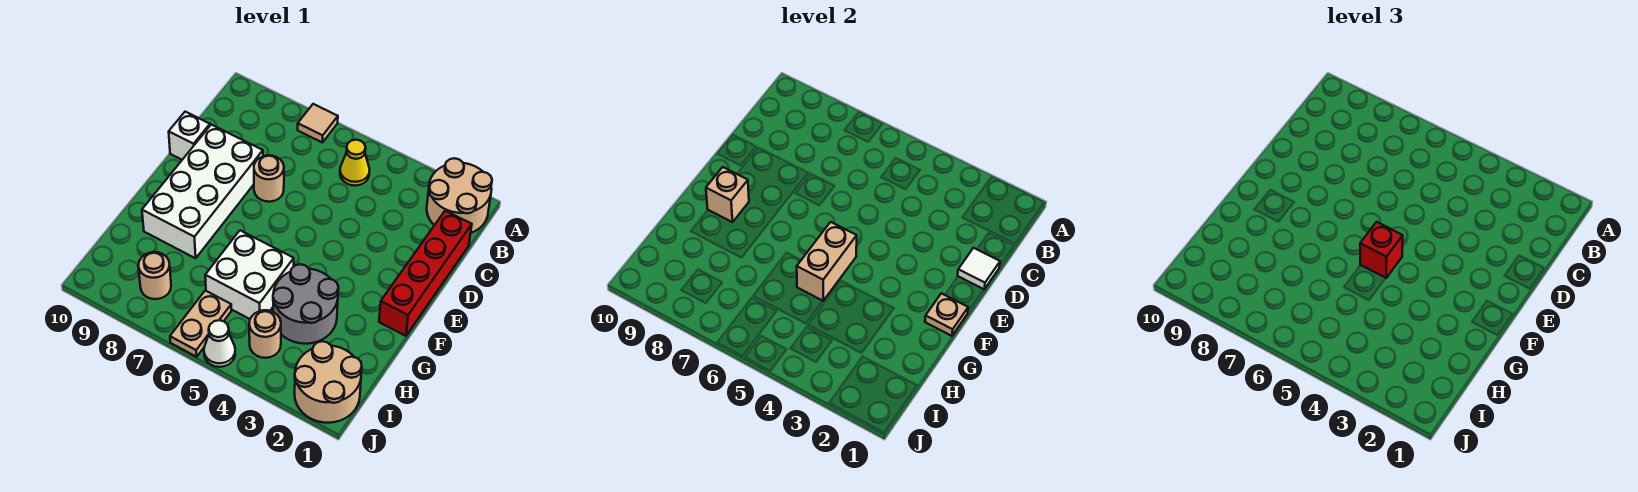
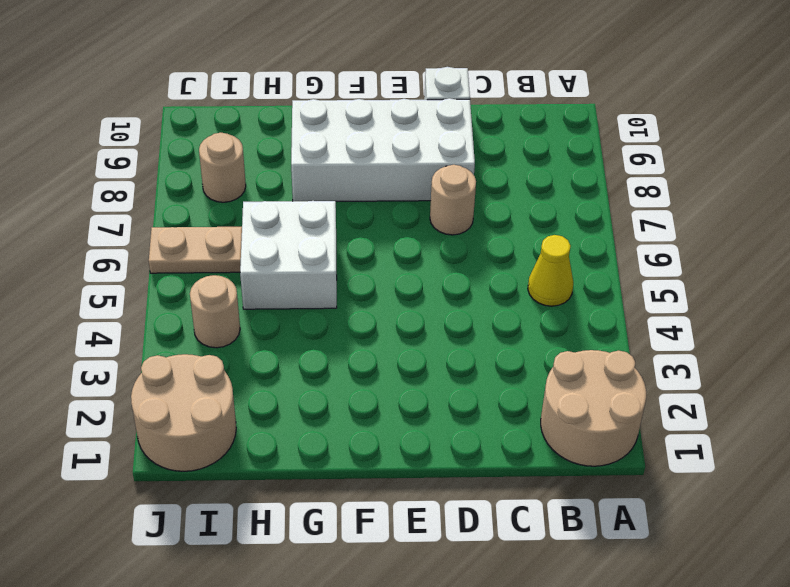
none -> tan 1x1 tile [298,104,338,143]
none -> red 1x4 brick [379,211,472,336]
none -> grey 2x2 round brick [273,264,338,344]

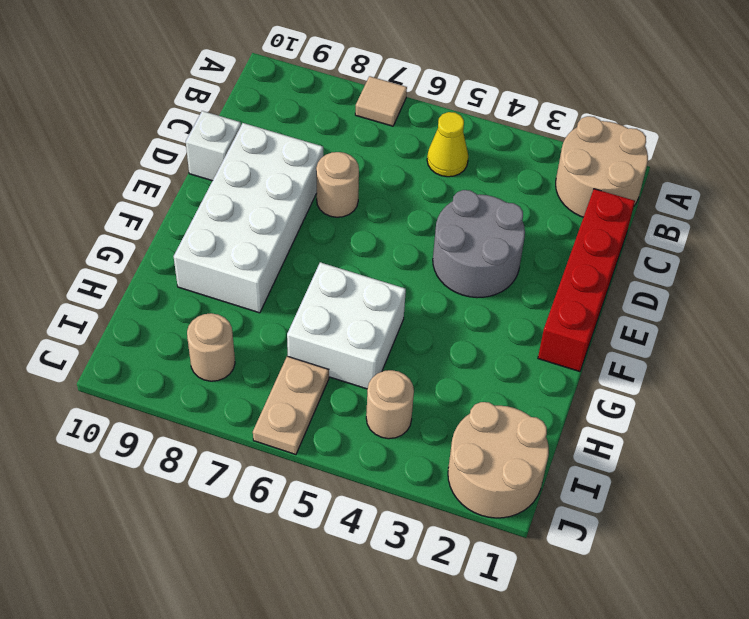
grey 2x2 round brick [433,190,525,298] -> grey 2x2 round brick moved to [273,264,338,344]
none -> white 1x1 cone [204,320,235,367]
none -> white 1x1 tile [958,248,1000,289]
none -> tan 1x1 plate [925,293,968,336]

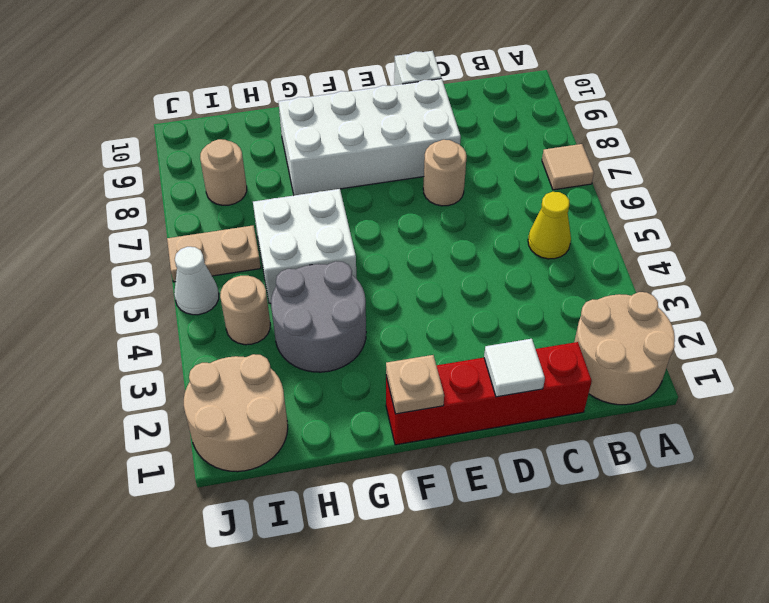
none -> tan 1x2 brick [797,222,857,301]
none -> tan 1x1 brick [706,167,749,222]
none -> red 1x1 brick [1360,222,1403,278]

